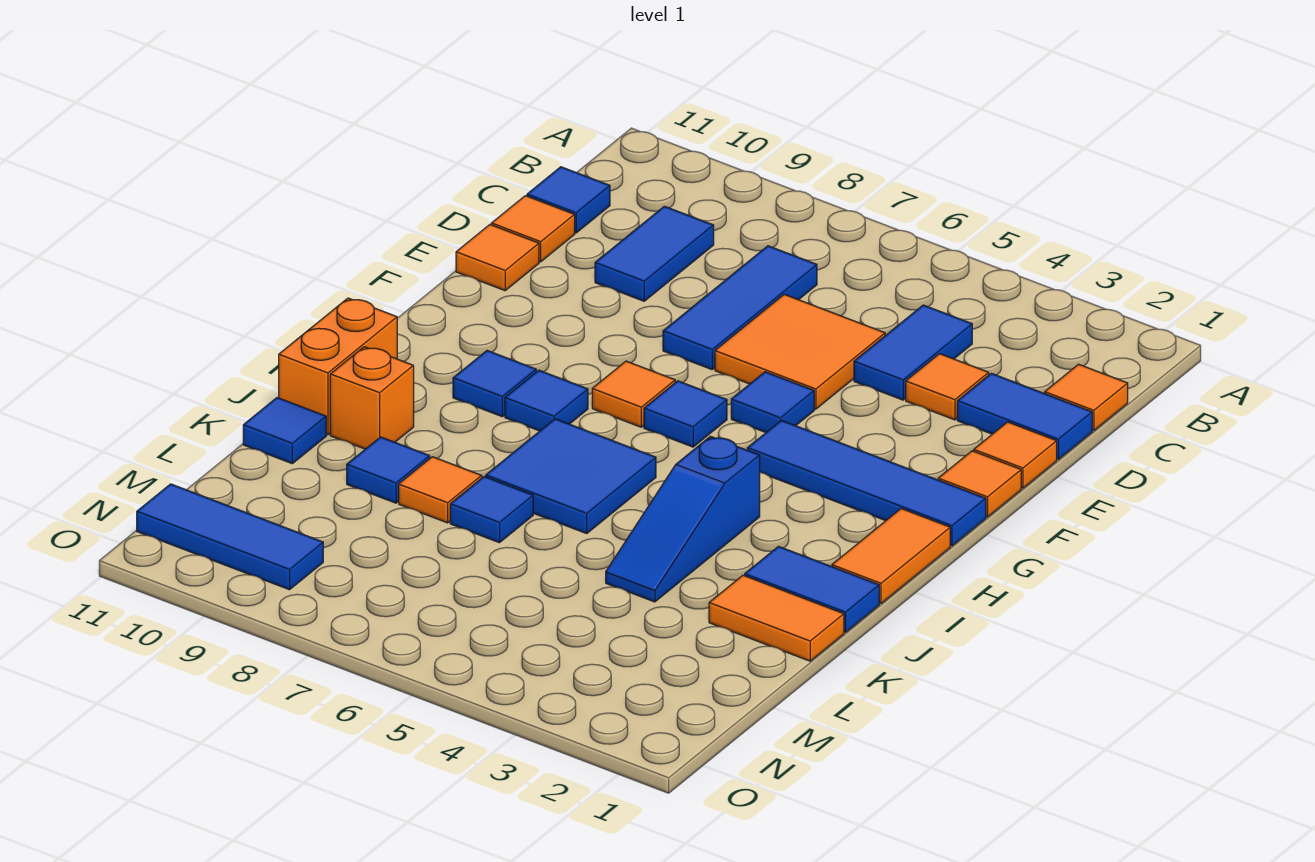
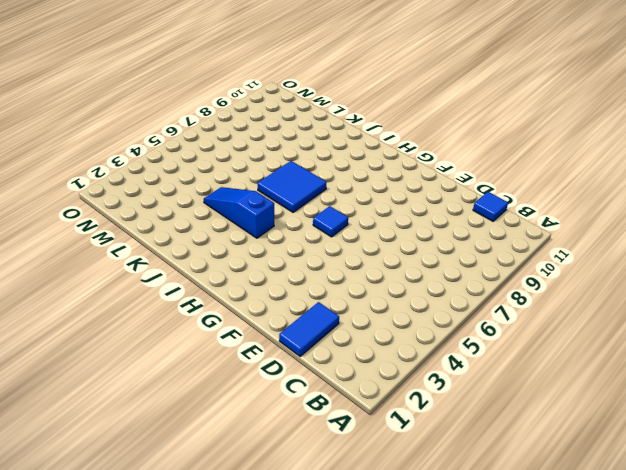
none -> orange 1x1 tile [1045,364,1128,431]
none -> blue 1x2 tile [854,305,972,400]
none -> blue 1x3 tile [663,246,817,369]
none -> blue 1x2 tile [595,206,714,301]

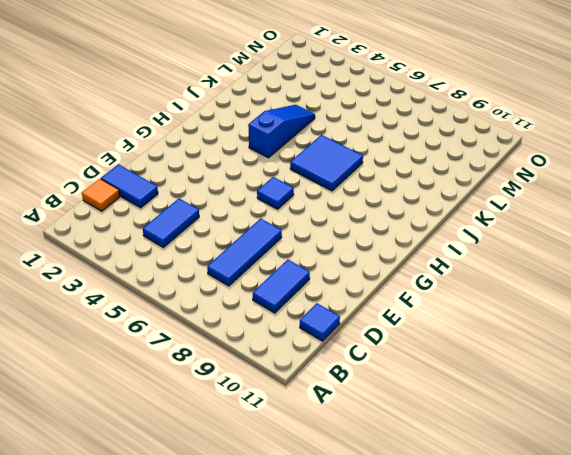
none -> orange 1x1 tile [906,354,989,420]
none -> orange 2x2 tile [715,294,885,409]
none -> orange 1x1 tile [491,196,575,262]
none -> orange 1x1 tile [974,422,1057,488]

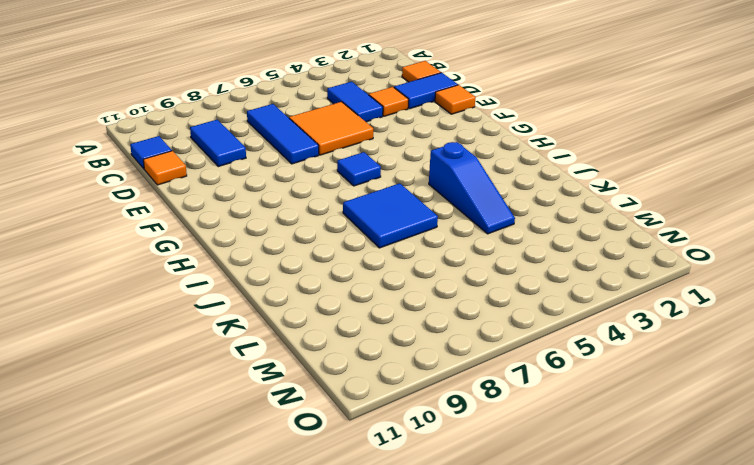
none -> orange 1x1 tile [456,225,539,291]
none -> orange 1x1 tile [938,451,1021,517]
none -> blue 1x1 tile [731,372,814,432]
none -> blue 1x4 tile [747,420,986,546]

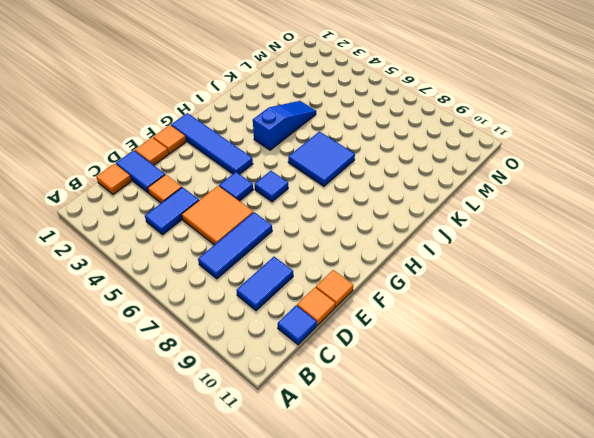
none -> orange 1x1 tile [592,361,675,427]
none -> orange 1x2 tile [832,509,950,603]
none -> blue 1x1 tile [505,370,588,431]
none -> blue 1x1 tile [453,351,536,417]

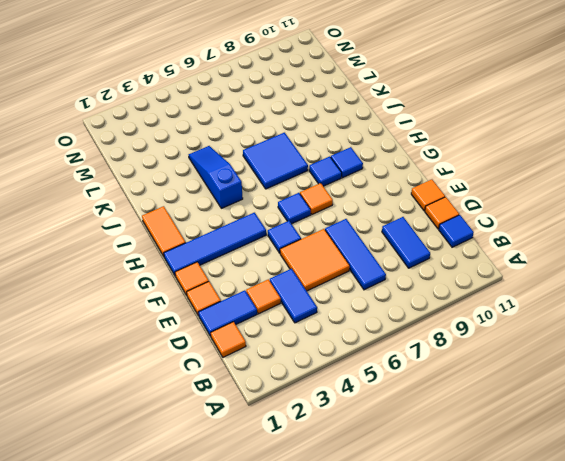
none -> orange 1x2 brick [279,298,397,435]
none -> blue 1x2 tile [745,546,879,632]
none -> orange 1x1 brick [330,347,414,449]
none -> orange 1x2 tile [709,575,844,661]

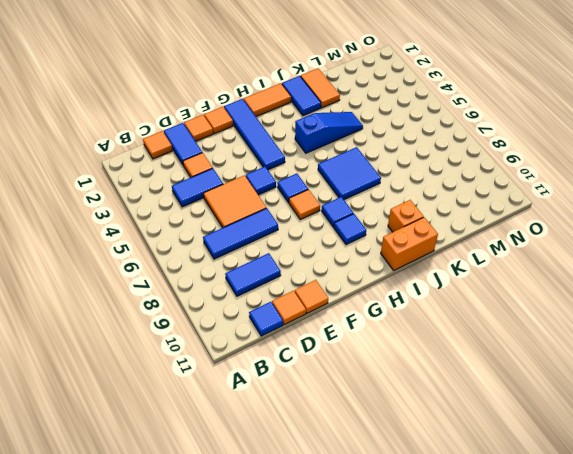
none -> blue 1x1 tile [450,477,533,543]
none -> orange 1x1 tile [399,457,482,523]
none -> blue 1x1 tile [347,437,430,503]
none -> blue 1x1 tile [243,398,326,464]

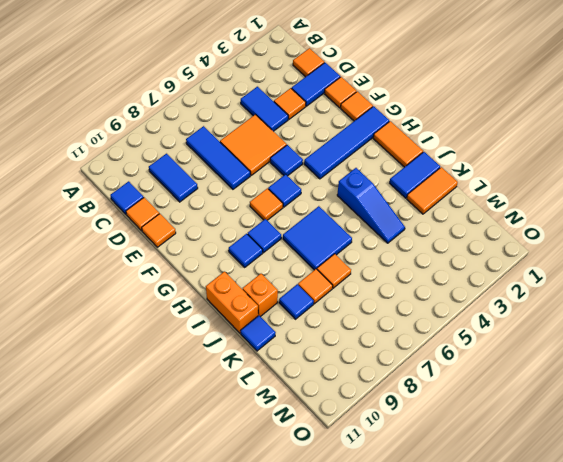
orange 1x1 tile [317,254,351,288] -> blue 1x1 tile [450,477,533,543]
none -> blue 1x3 tile [137,484,323,590]

